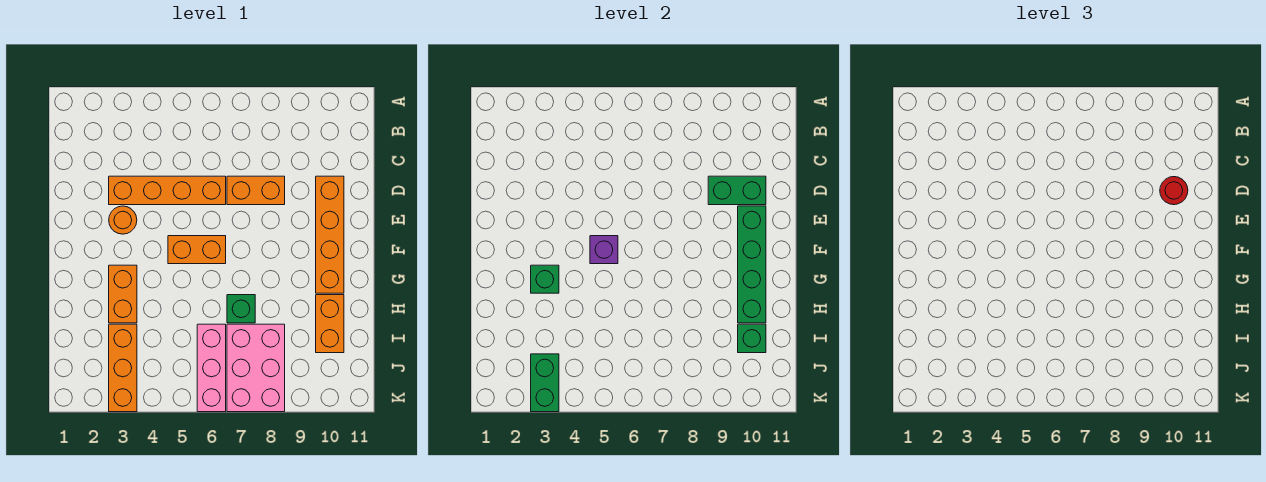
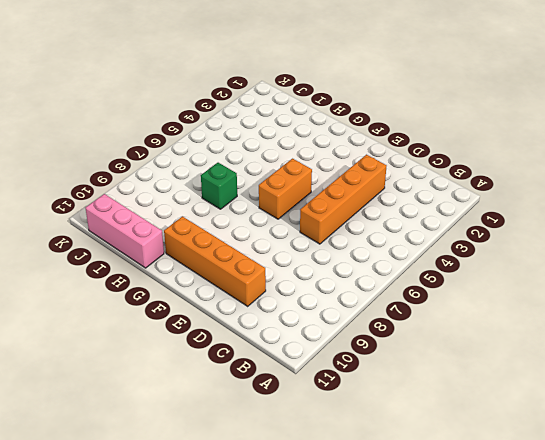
pink 1x3 brick [85,194,164,268] -> pink 1x3 brick moved to [197,324,226,412]
none -> orange 1x2 brick [227,176,285,205]
none -> orange 1x1 round brick [109,206,137,234]
none -> orange 1x2 brick [109,265,137,323]

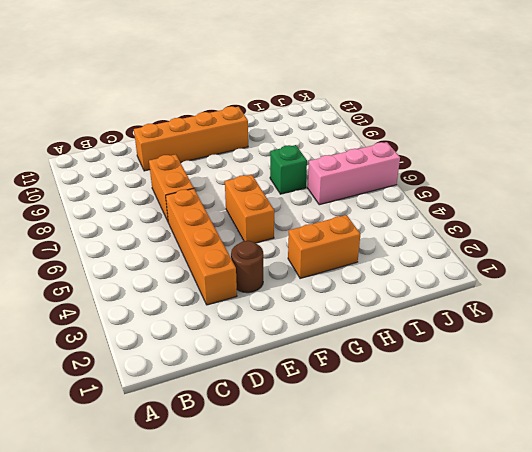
brown 1x1 round brick [231,241,263,293] -> orange 1x1 round brick [109,206,137,234]
none -> orange 1x2 brick [316,295,344,353]
none -> orange 1x3 brick [109,324,137,412]
none -> pink 2x3 brick [227,324,285,412]

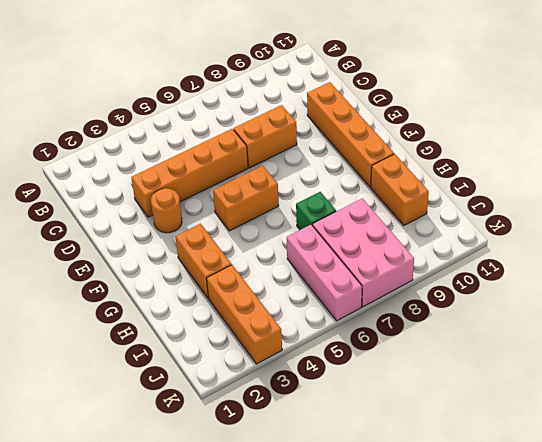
none -> green 1x2 brick [708,176,766,205]
none -> green 1x4 brick [738,206,766,323]
none -> purple 1x1 brick [590,236,618,264]

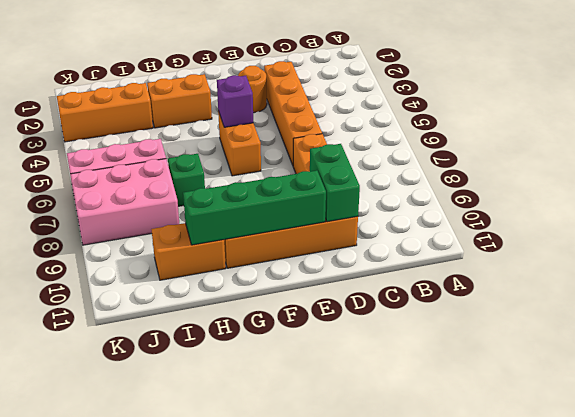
none -> green 1x1 brick [531,265,559,293]
none -> green 1x1 brick [738,324,766,353]
none -> green 1x2 brick [531,354,559,412]

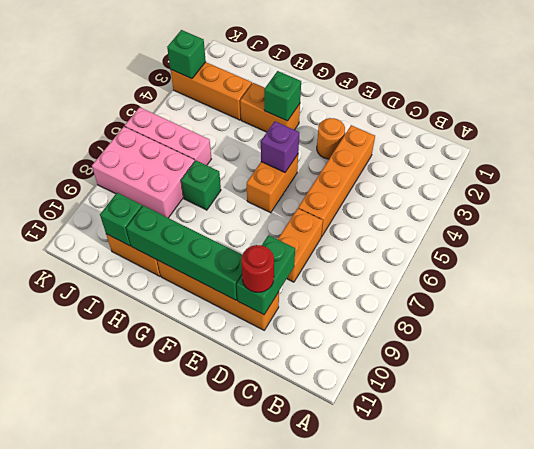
green 1x1 brick [167,30,206,79] -> green 1x2 brick [531,354,559,412]

